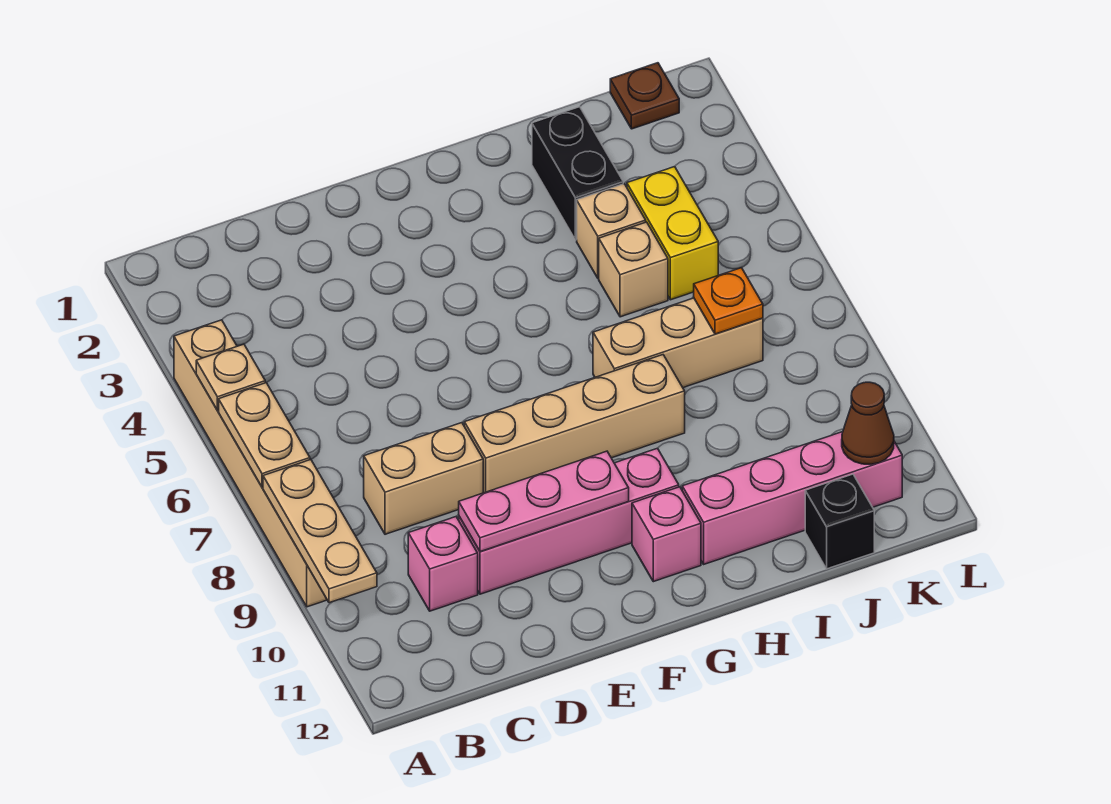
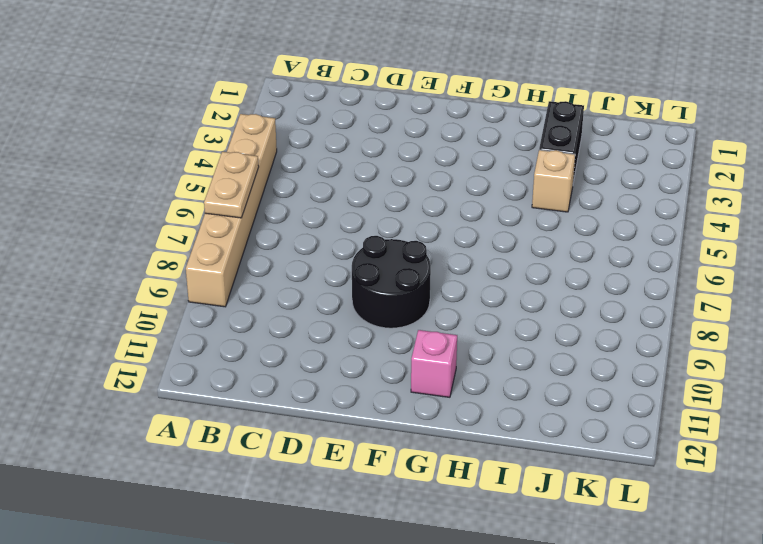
black 2x2 round brick [352,236,431,328] -> tan 1x4 brick [464,355,685,493]
none -> tan 1x2 brick [364,423,483,534]
none -> pink 1x1 brick [408,517,478,611]
none -> pink 1x4 brick [459,448,679,594]

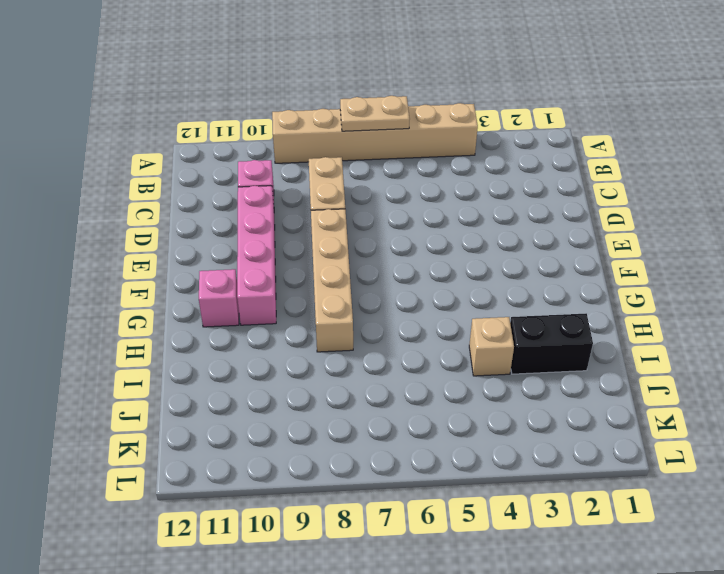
none -> tan 1x3 brick [593,298,763,388]
none -> pink 1x4 brick [682,432,902,564]
none -> tan 1x1 brick [599,222,668,317]

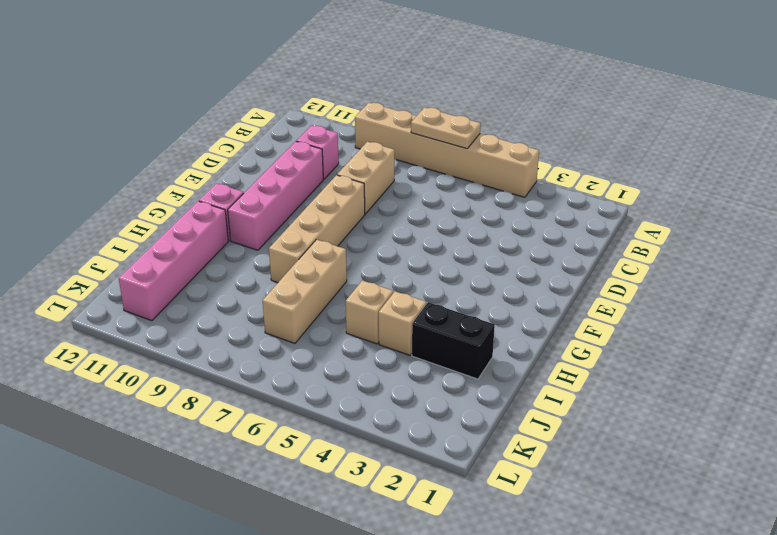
none -> yellow 1x2 brick [627,167,718,300]
none -> black 1x1 brick [805,474,874,569]
none -> brown 1x1 plate [610,63,679,129]

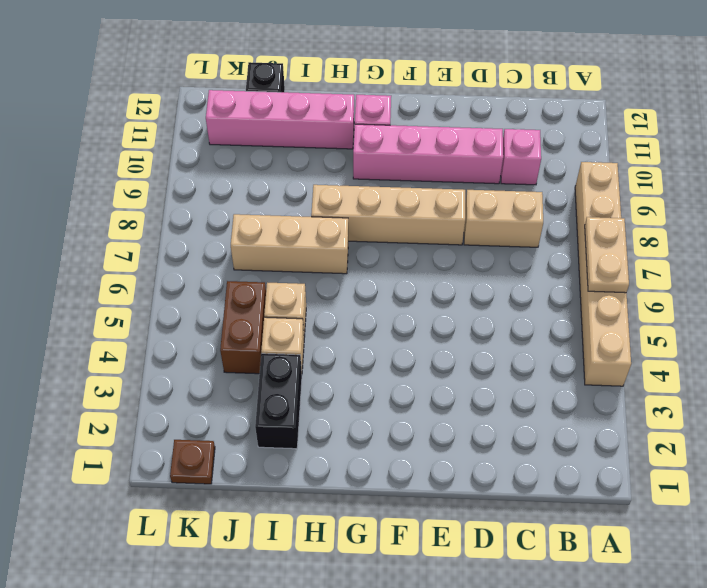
brown 1x2 brick [220,281,266,374] -> yellow 1x2 brick [627,167,718,300]
none -> tan 1x1 plate [196,344,265,411]
none -> tan 1x3 plate [263,459,377,603]
none -> pink 1x3 plate [459,451,629,552]

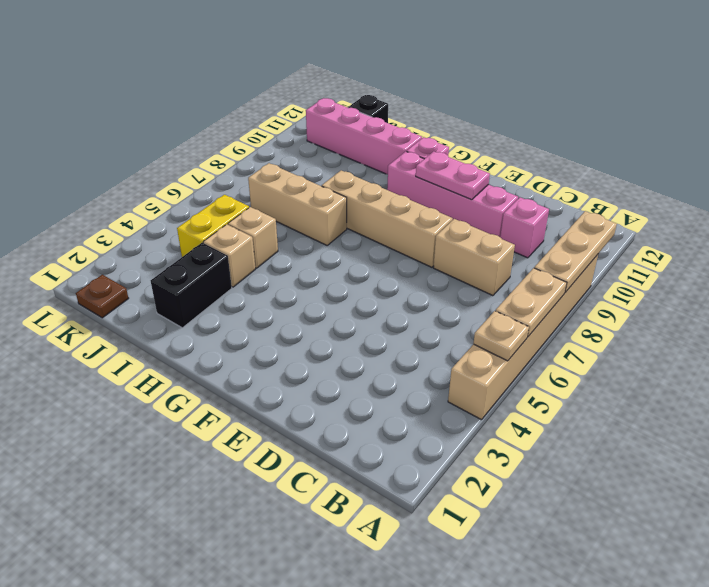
pink 1x2 plate [416,151,490,200] -> pink 1x3 plate [459,451,629,552]
none -> orange 1x1 plate [694,268,763,334]
none -> brown 1x1 cone [842,382,894,464]

